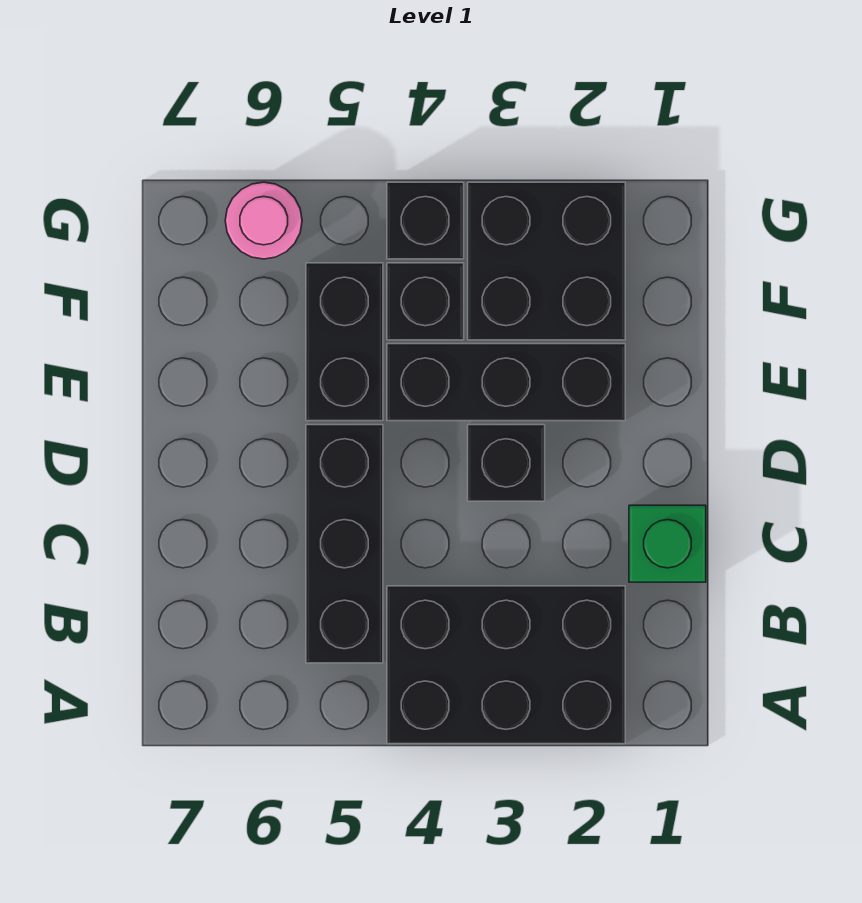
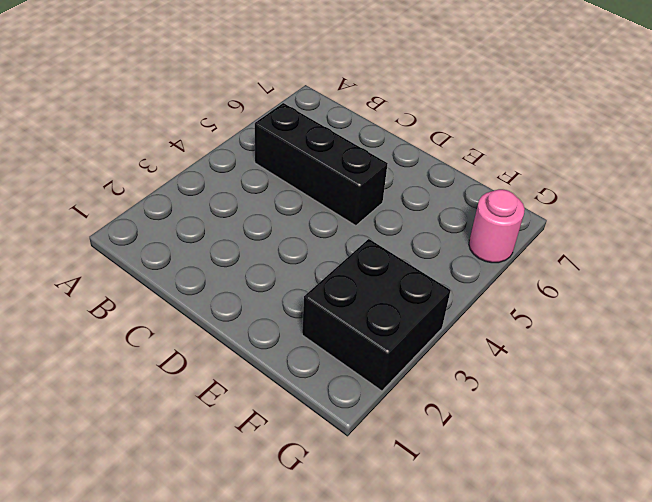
none -> black 2x3 brick [387,586,625,744]
none -> green 1x1 brick [629,505,706,582]

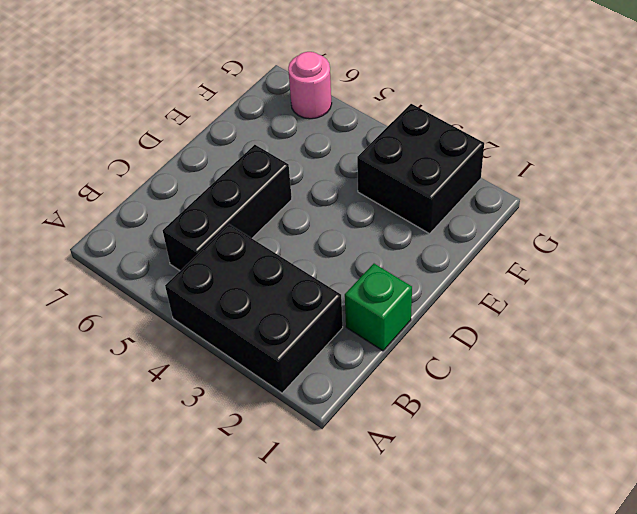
none -> black 1x1 brick [468,425,545,501]
none -> black 1x3 brick [387,344,625,421]

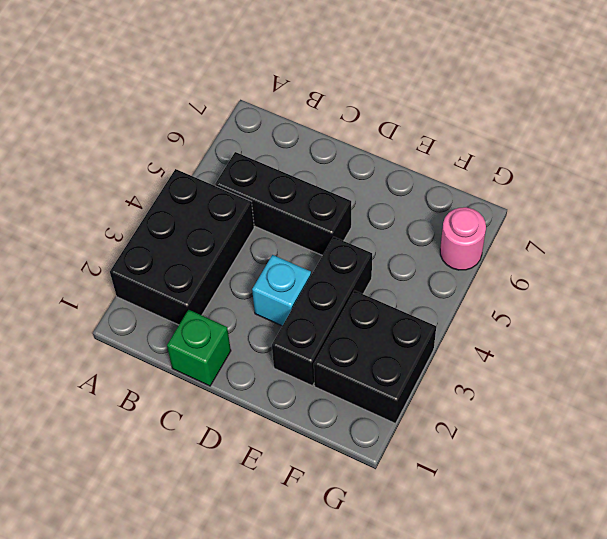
cyan 1x1 brick [252,255,311,326] -> black 1x1 brick [468,425,545,501]
none -> black 1x2 brick [306,263,383,421]
none -> black 1x1 brick [387,263,464,340]

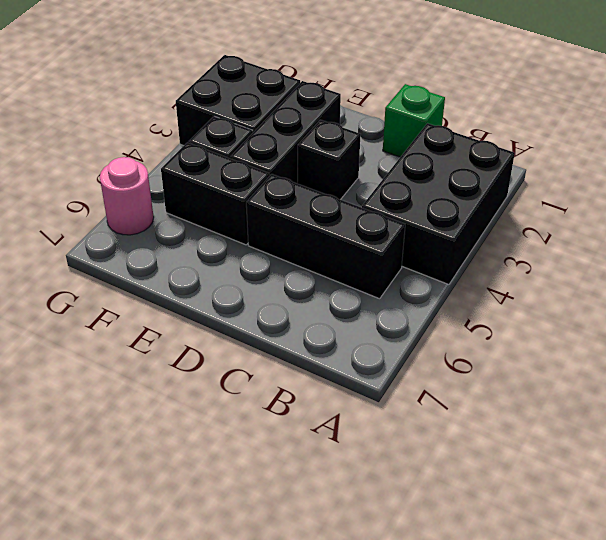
none -> black 1x1 brick [387,182,464,259]

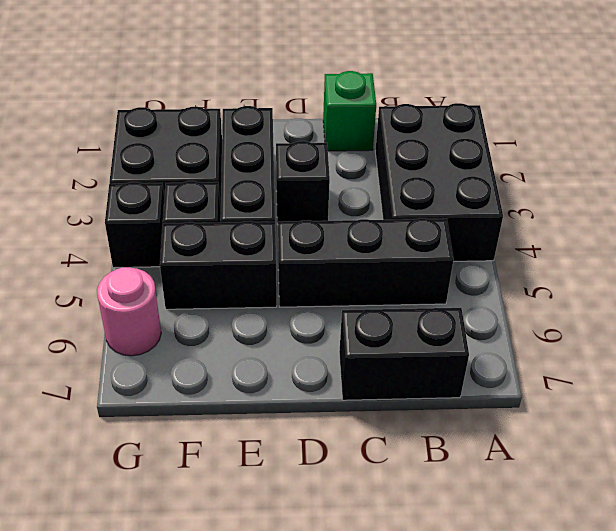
black 1x2 brick [339,308,469,400] -> none

